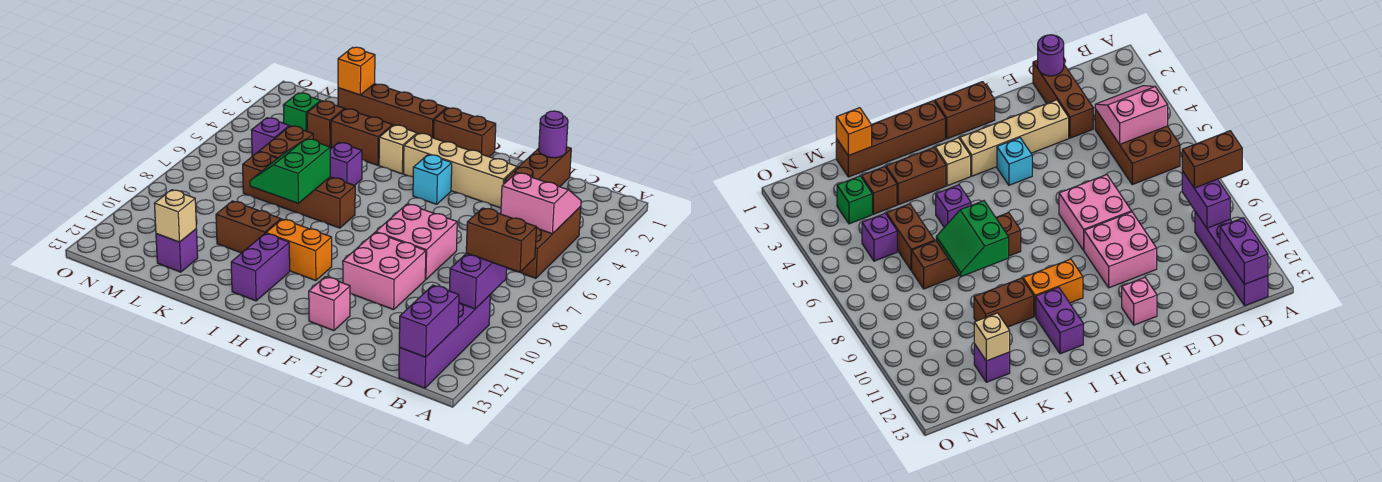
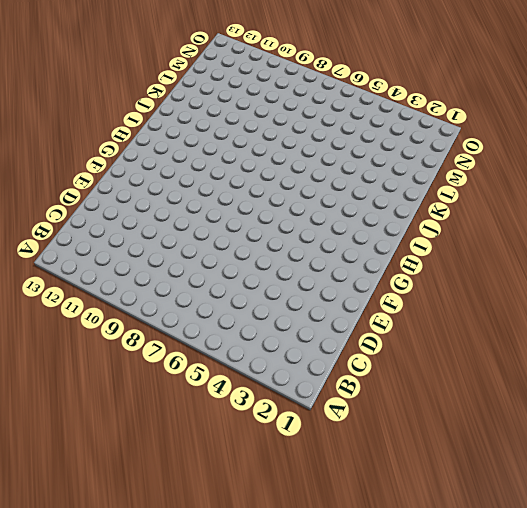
none -> brown 2x3 brick [508,207,581,278]
none -> purple 1x4 brick [399,295,490,388]
none -> brown 1x3 brick [504,147,571,187]
none -> tan 1x4 brick [403,133,517,208]

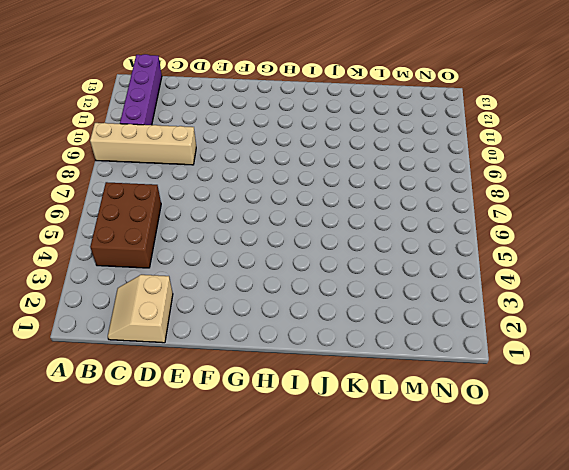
tan 1x4 brick [90,123,196,165] -> tan 1x4 brick moved to [403,133,517,208]
tan 2x2 slope [108,275,173,343] -> brown 1x3 brick [504,147,571,187]
none -> pink 2x2 brick [376,204,457,279]
none -> pink 2x2 brick [343,232,426,310]
none -> pink 1x1 brick [309,277,350,331]
none -> brown 1x2 brick [434,108,496,157]

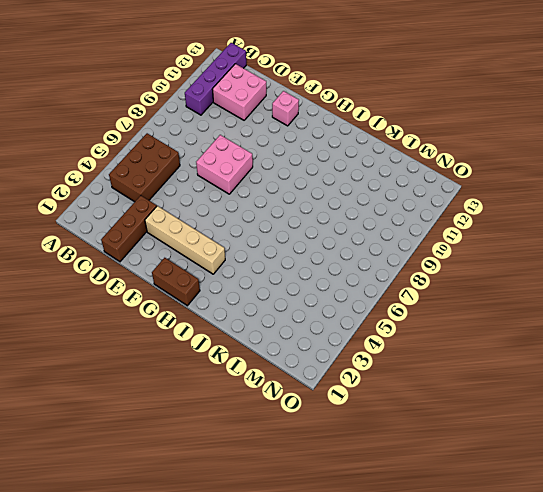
pink 2x2 brick [212,64,266,120] -> pink 2x2 brick moved to [343,232,426,310]
none -> cyan 1x1 brick [413,155,452,204]
none -> orange 1x2 brick [266,219,332,281]
none -> brown 1x4 brick [338,84,447,138]
none -> tan 1x1 brick [379,125,417,174]

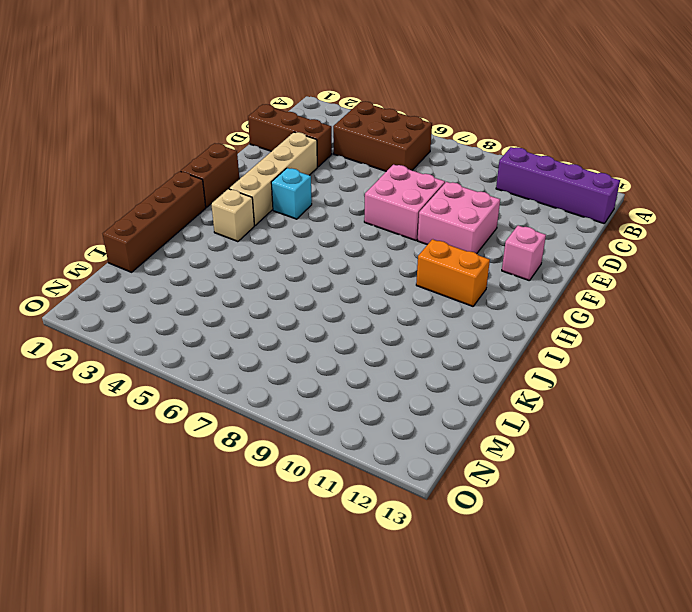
orange 1x2 brick [416,239,490,306] -> orange 1x2 brick turned to [266,219,332,281]
none -> brown 1x4 brick [243,152,355,228]
none -> purple 1x2 brick [231,233,290,301]
none -> brown 1x2 brick [331,109,393,165]
none -> purple 1x1 brick [330,143,362,185]

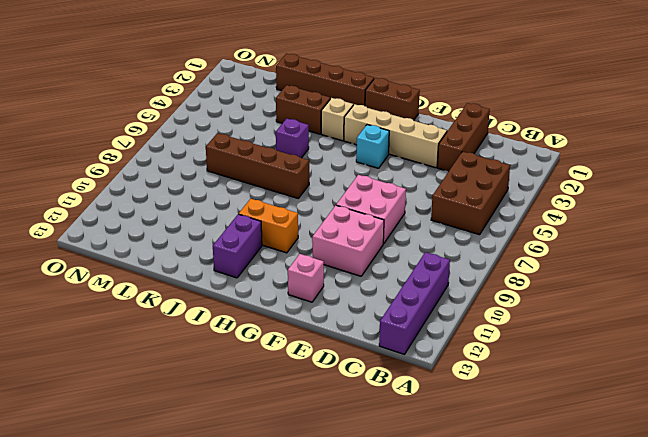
none -> brown 1x2 brick [216,201,281,253]
none -> brown 1x1 brick [307,101,345,148]
none -> brown 1x2 brick [259,126,313,158]
none -> purple 1x1 brick [156,229,198,272]

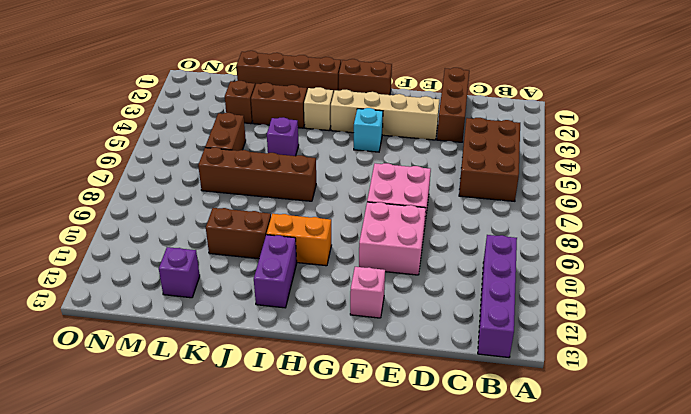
none -> green 1x1 brick [283,93,321,131]
none -> purple 1x1 brick [251,118,289,156]
none -> pink 2x2 slope [501,172,581,234]
none -> purple 1x2 brick [449,253,507,309]

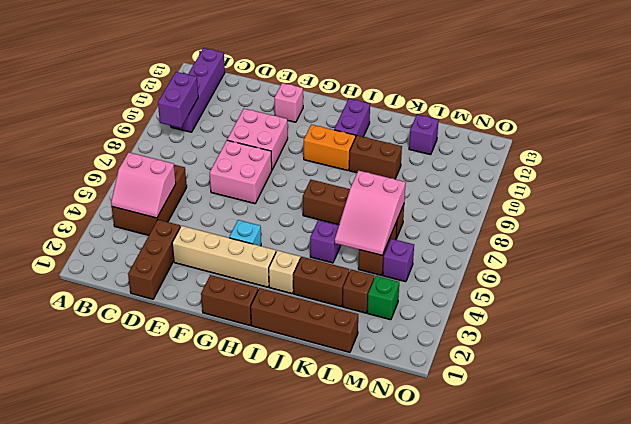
pink 2x3 slope [335,170,406,255] -> green 2x2 slope [250,139,330,203]
none -> purple 1x2 brick [399,285,459,357]
none -> purple 1x1 round brick [539,111,568,158]
none -> orange 1x1 brick [338,47,375,95]
none -> tan 1x1 brick [154,190,196,242]

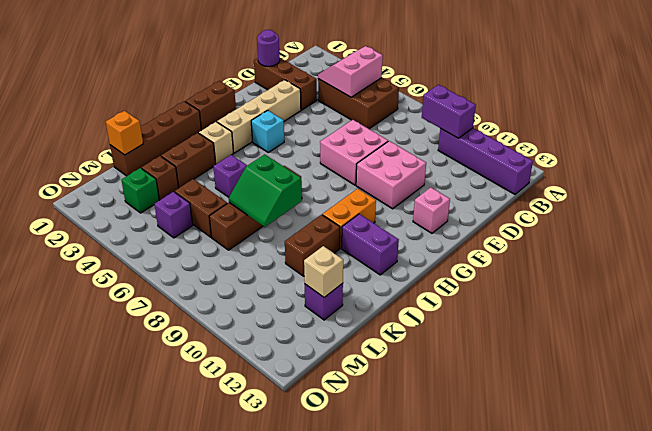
none -> purple 1x2 brick [399,285,459,357]
none -> brown 1x2 brick [466,208,536,272]

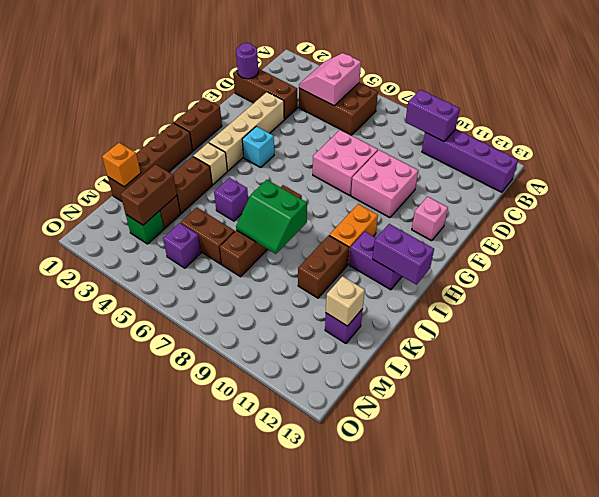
purple 1x2 brick [373,224,434,285] -> purple 1x2 brick moved to [399,285,459,357]
brown 1x2 brick [120,164,177,225] -> brown 1x2 brick moved to [466,208,536,272]

